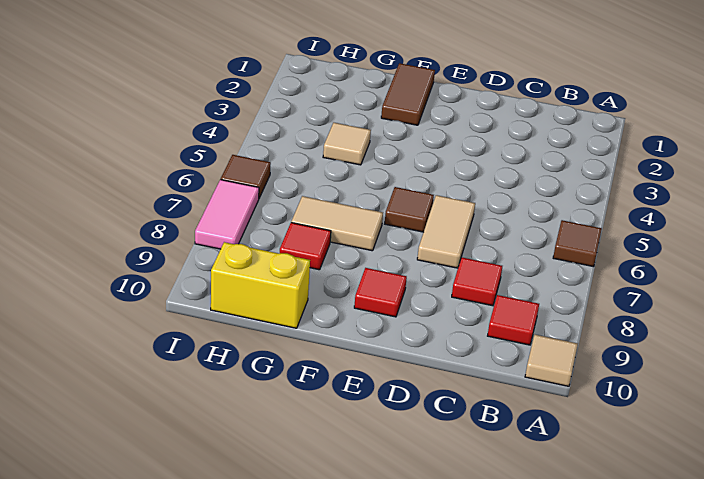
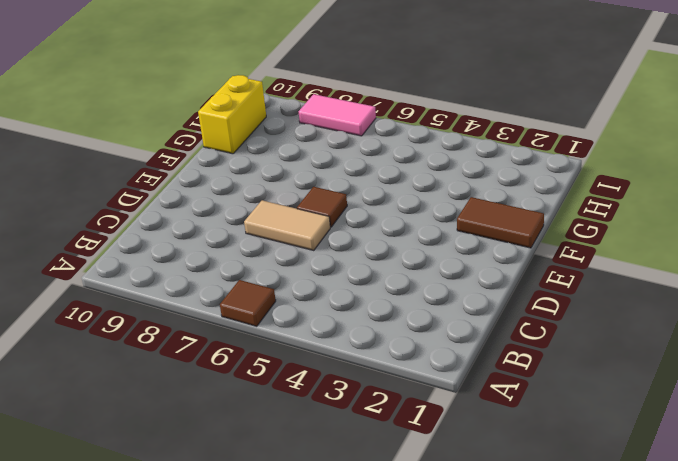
none -> tan 1x1 tile [525,335,578,386]
none -> red 1x1 tile [488,295,539,345]
none -> red 1x1 tile [452,257,502,306]

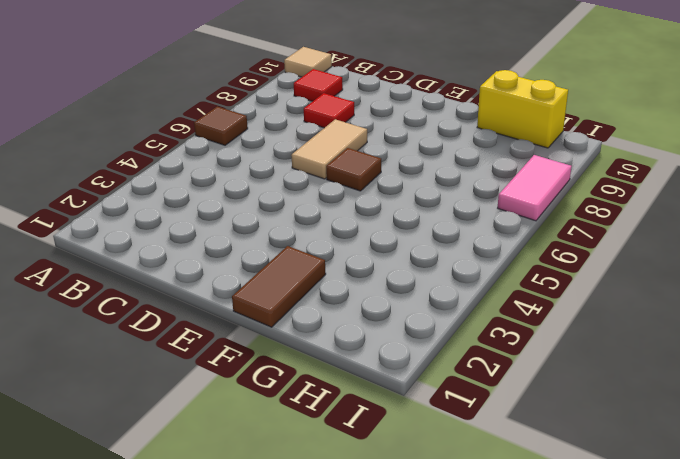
none -> red 1x1 tile [354,268,407,317]
none -> tan 1x2 tile [291,196,383,251]
none -> tan 1x1 tile [323,123,371,165]

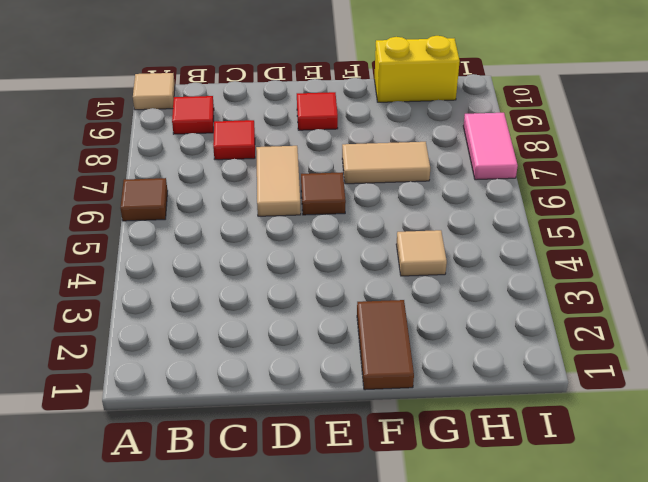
none -> red 1x1 tile [280,223,331,270]
none -> brown 1x1 tile [221,155,271,198]

